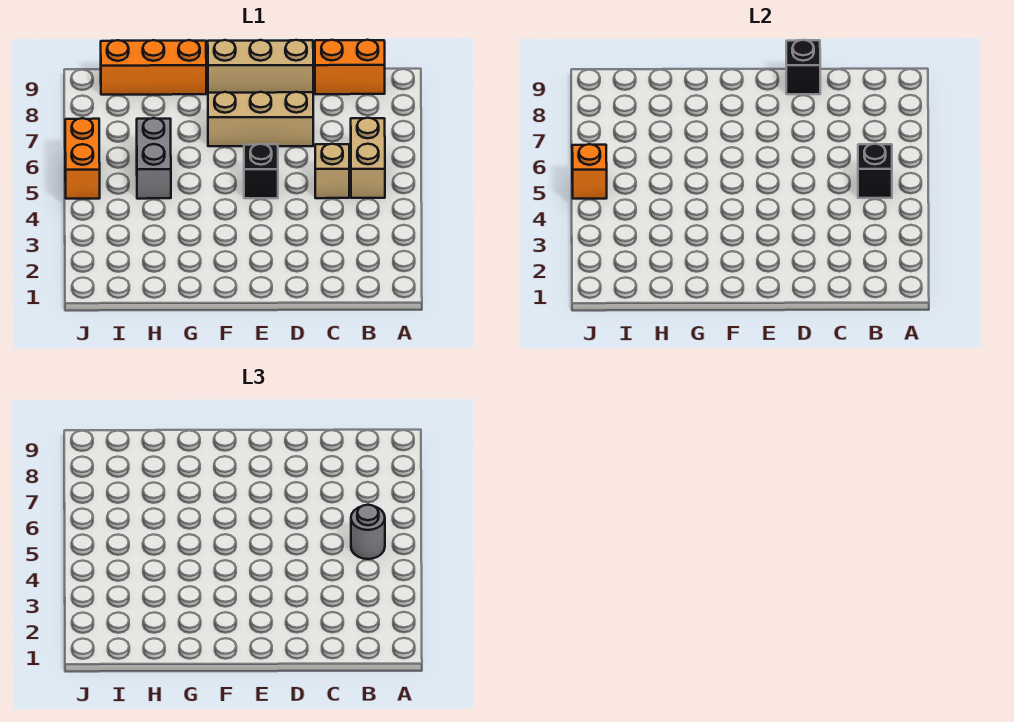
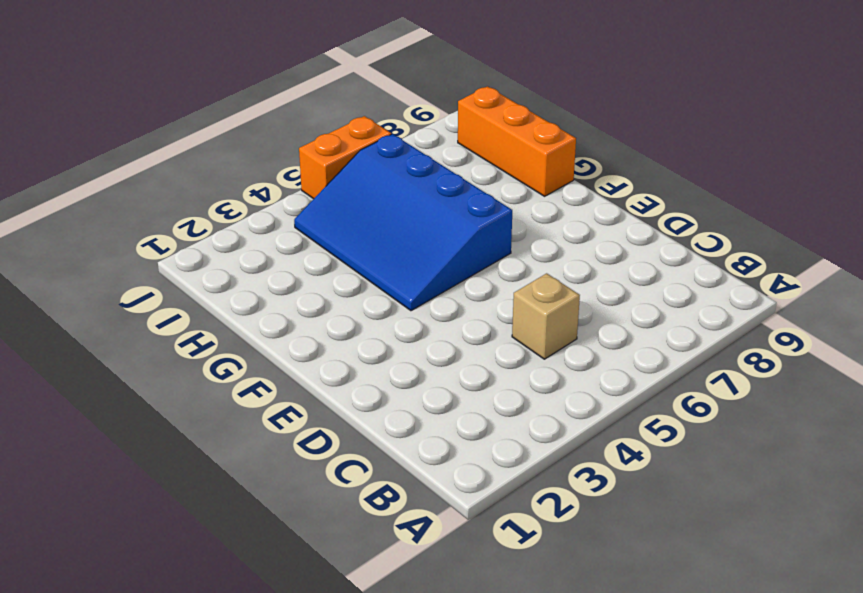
blue 3x4 slope [294,134,512,311] -> grey 1x2 brick [137,118,171,199]
none -> tan 1x2 brick [351,118,385,198]
none -> orange 1x2 brick [315,40,385,94]
none -> tan 1x3 brick [208,92,313,146]

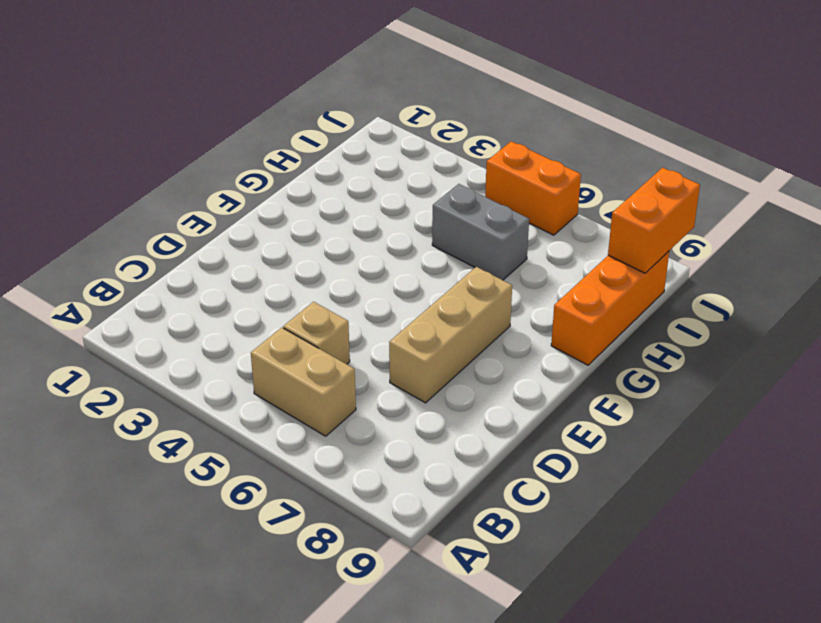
orange 1x2 brick [608,168,700,273] -> orange 1x2 brick moved to [315,40,385,94]
none -> tan 1x3 brick [208,40,313,93]
none -> black 1x1 brick [244,144,278,198]
none -> black 1x1 brick [858,144,892,198]

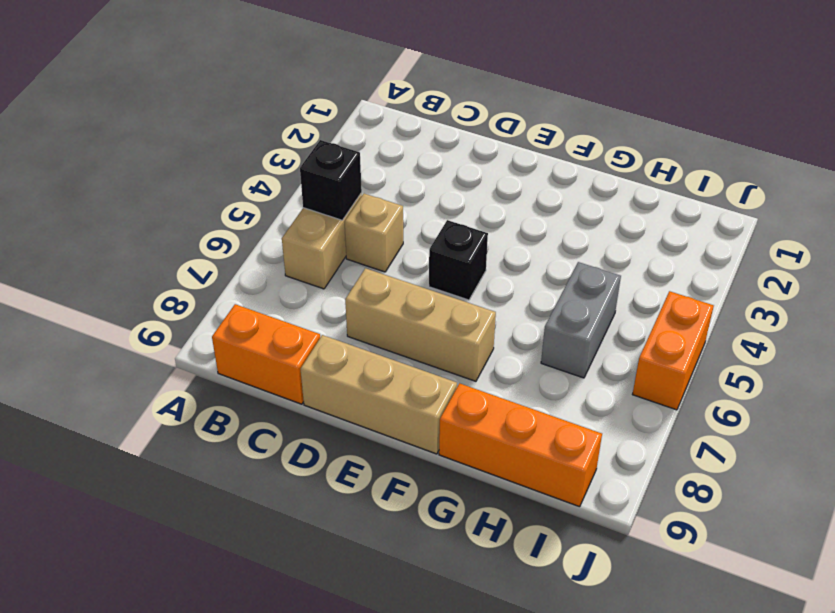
none -> black 1x1 brick [786,40,820,94]
none -> orange 1x1 brick [572,144,607,199]
none -> grey 1x1 round brick [351,505,385,559]

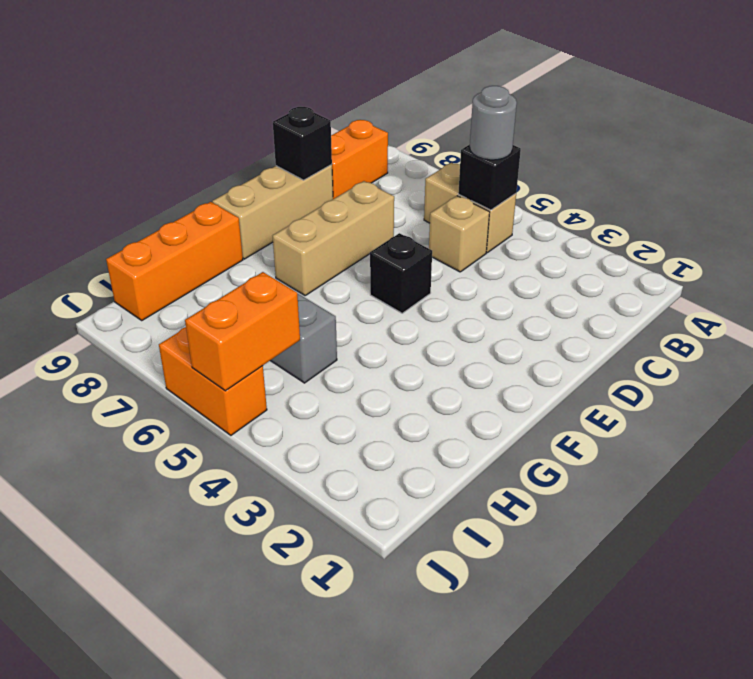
orange 1x2 brick [185,272,300,391] -> orange 1x1 brick [572,144,607,199]

